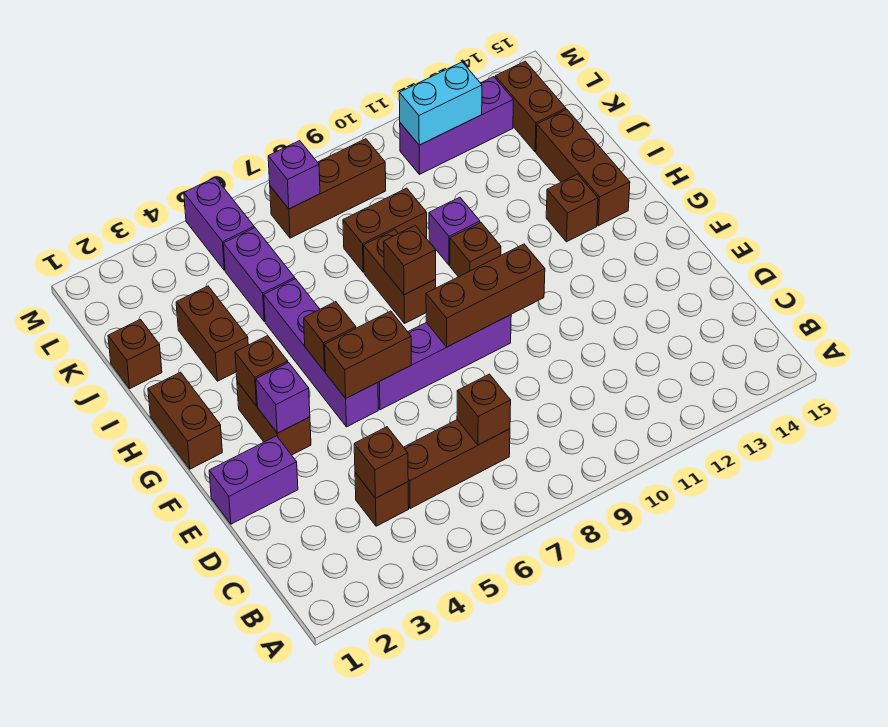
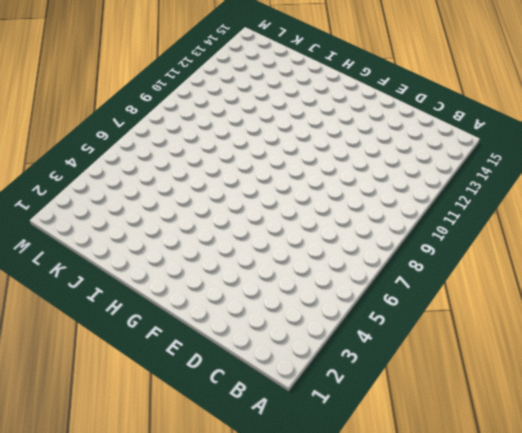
none -> brown 1x1 brick [355,473,409,526]
none -> brown 1x3 brick [404,420,510,509]
none -> purple 1x2 brick [209,436,298,524]
none -> brown 1x2 brick [237,382,311,455]

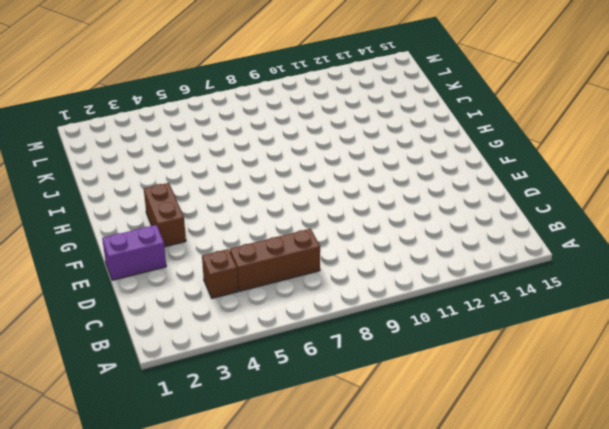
none -> purple 1x4 brick [264,279,378,427]
none -> purple 1x4 brick [378,315,511,410]
none -> brown 1x2 brick [148,372,222,469]
none -> brown 1x2 brick [364,230,436,324]

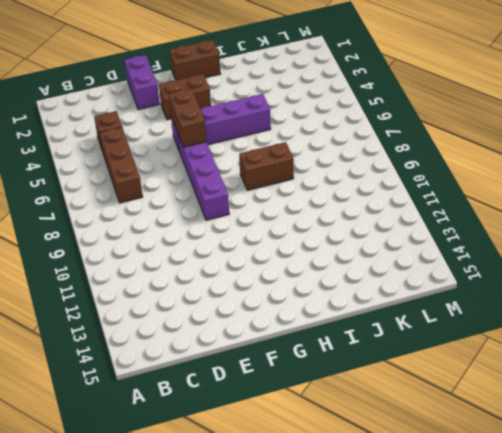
none -> brown 1x1 brick [450,223,501,277]
none -> brown 1x1 brick [546,174,598,242]
none -> brown 1x3 brick [536,110,630,226]
none -> brown 1x2 brick [176,286,248,381]

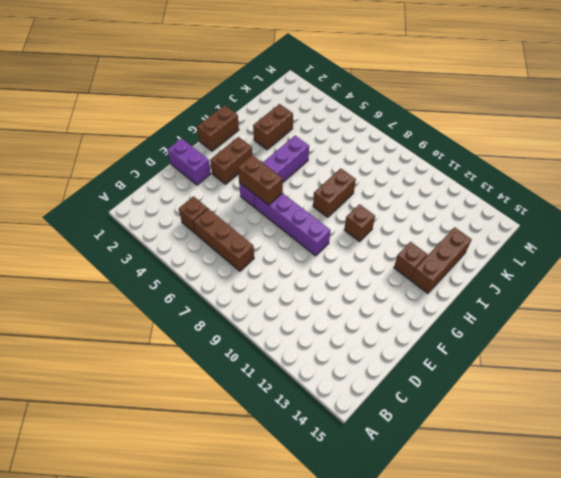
none -> purple 1x1 brick [429,197,480,265]
none -> brown 1x1 brick [108,319,162,388]
none -> purple 1x2 brick [223,228,295,322]
none -> brown 1x2 brick [343,188,427,272]

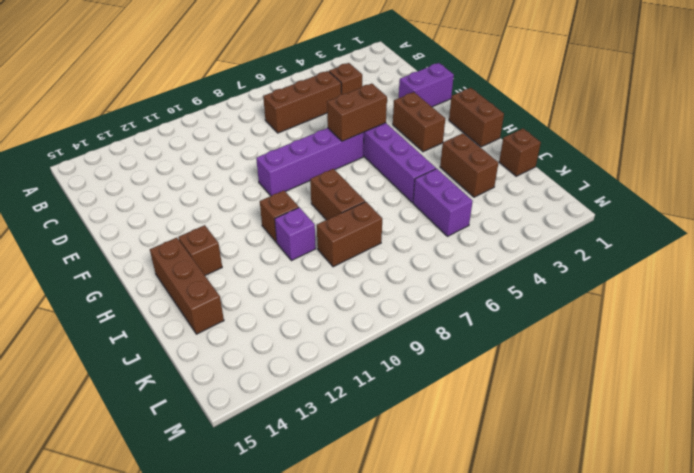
none -> brown 1x2 brick [495,61,566,152]
none -> purple 1x2 brick [184,178,254,270]
none -> brown 1x3 brick [270,139,386,238]
none -> purple 1x3 brick [400,77,513,174]

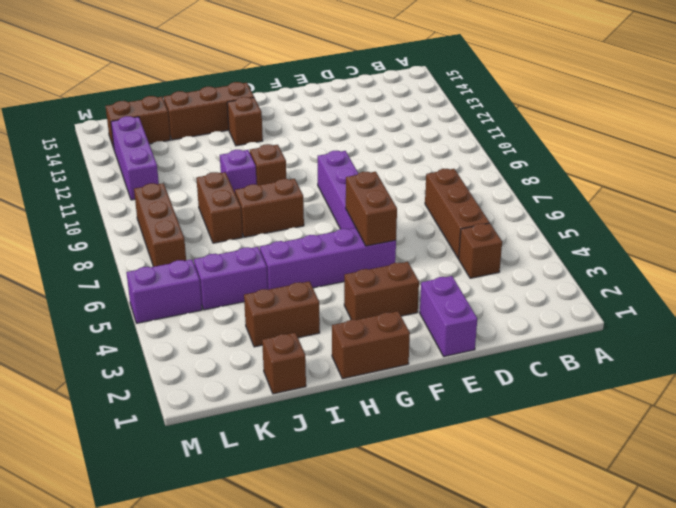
none -> brown 1x1 brick [354,427,408,498]
none -> brown 1x1 brick [457,374,511,445]
none -> purple 1x1 brick [256,362,310,433]
none -> brown 1x3 brick [426,244,545,347]

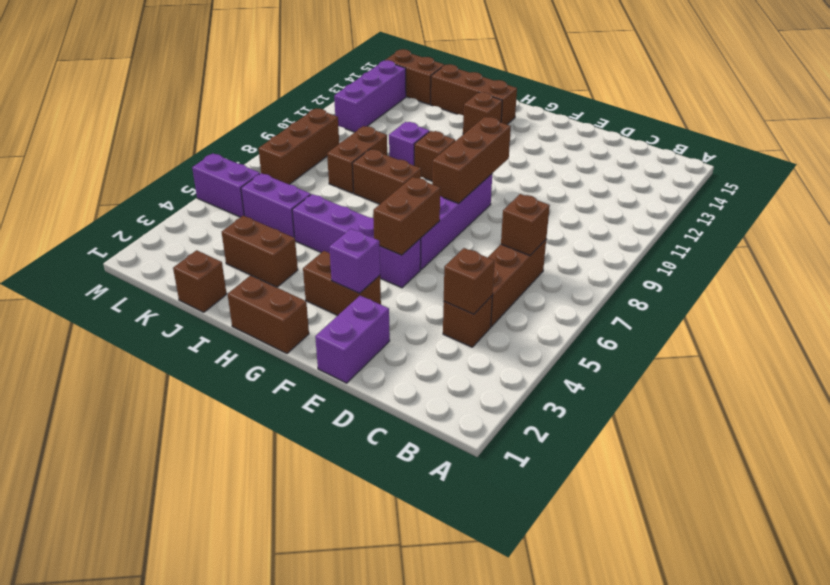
none -> brown 1x1 brick [235,336,288,406]
none -> brown 1x1 brick [304,302,356,372]
none -> brown 1x1 brick [384,226,436,295]
none -> purple 1x1 brick [268,141,320,209]

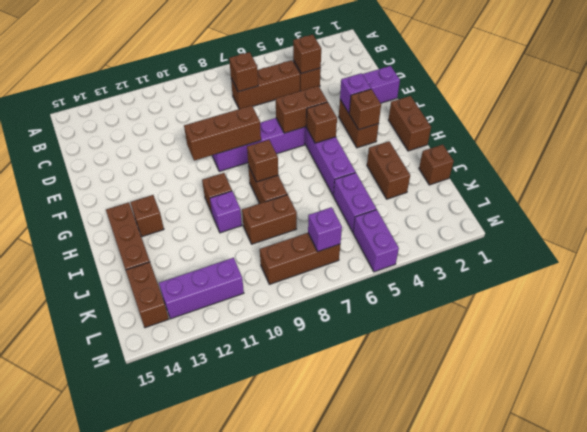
none -> cyan 1x2 brick [399,62,482,145]

